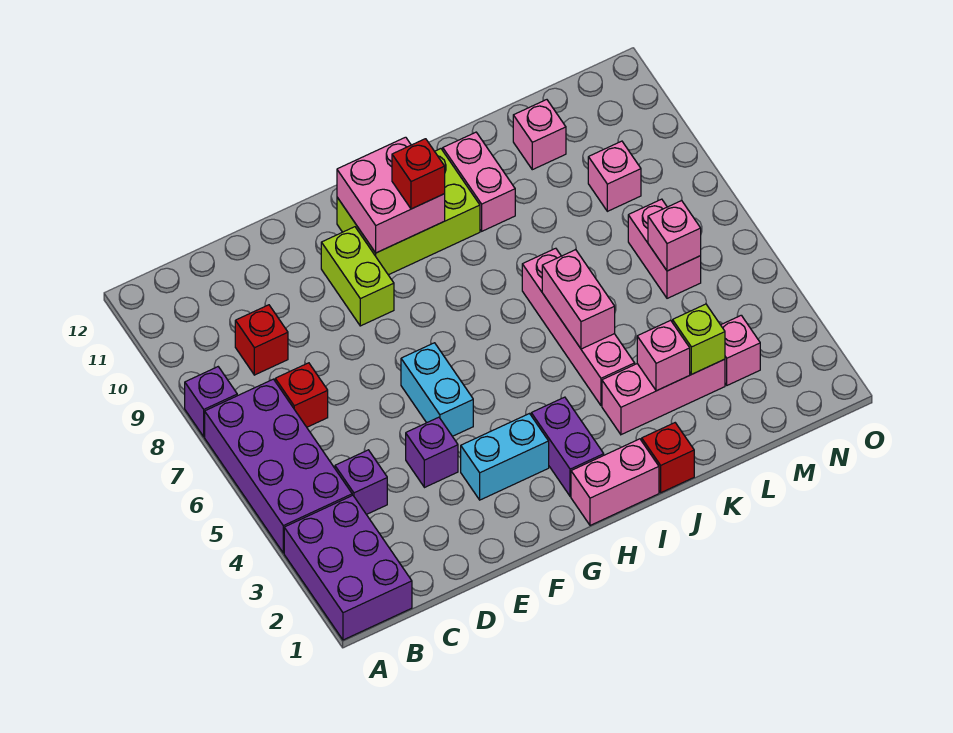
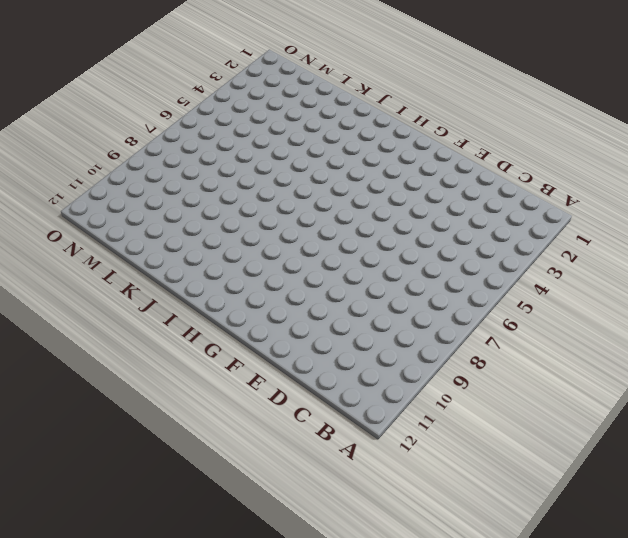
none -> purple 2x3 brick [284,495,412,640]
none -> purple 2x4 brick [205,379,352,553]
none -> purple 1x1 brick [185,367,237,437]

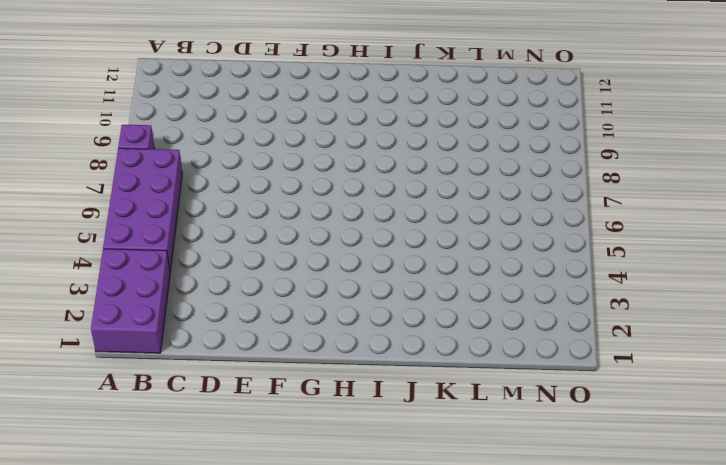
none -> purple 1x1 brick [335,450,387,515]
none -> red 1x1 brick [275,363,328,427]
none -> red 1x1 brick [235,305,288,375]

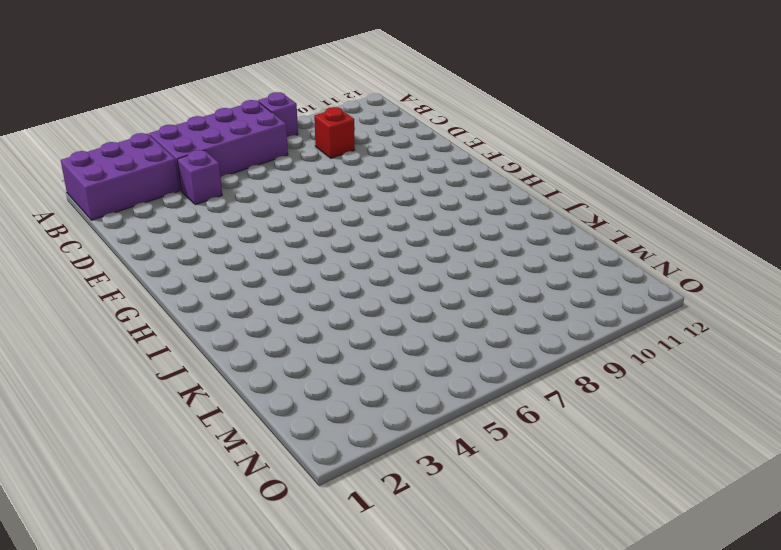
none -> red 1x1 brick [275,363,328,427]
none -> purple 1x1 brick [406,417,458,488]
none -> cyan 1x2 brick [461,414,549,500]

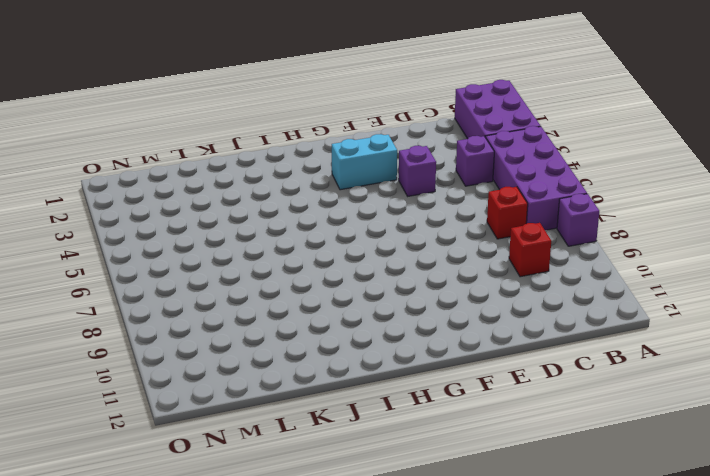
none -> cyan 1x2 brick [401,343,473,436]
none -> lime 1x2 brick [321,227,394,326]
none -> lime 2x3 brick [337,149,480,275]

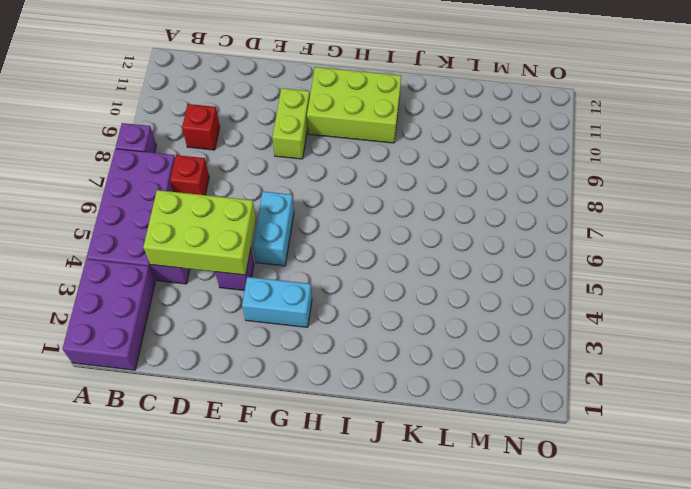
lime 2x3 brick [143,190,256,275] -> none
none -> pink 1x2 brick [571,439,659,525]
none -> purple 1x2 brick [531,397,604,496]
none -> red 1x1 brick [642,423,694,493]

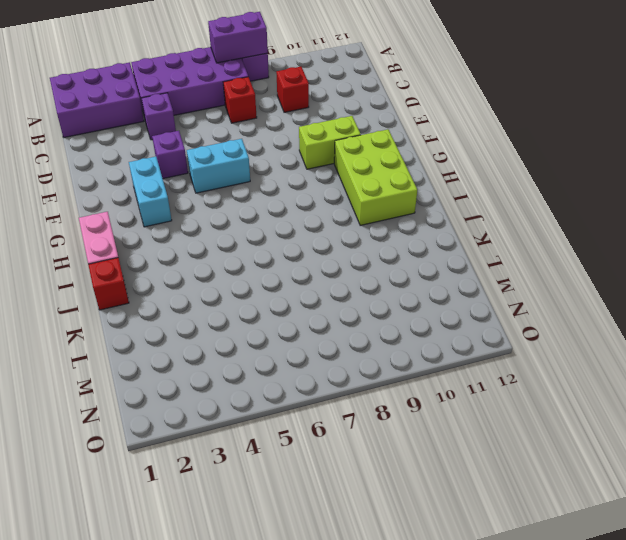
purple 1x2 brick [208,12,268,63] -> purple 1x2 brick moved to [531,397,604,496]
none -> pink 1x3 brick [602,359,725,435]
none -> pink 1x4 brick [522,248,635,406]
none -> pink 1x2 brick [443,132,515,231]

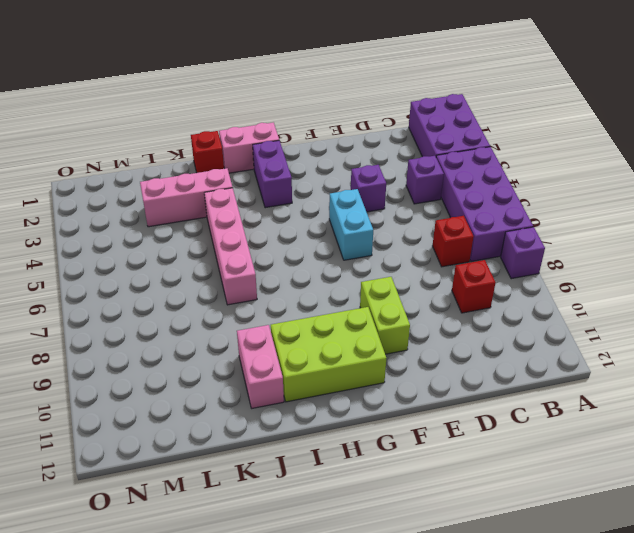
none -> cyan 1x2 brick [461,414,549,500]
none -> pink 1x1 brick [513,100,566,170]
none -> pink 1x1 brick [721,315,760,385]

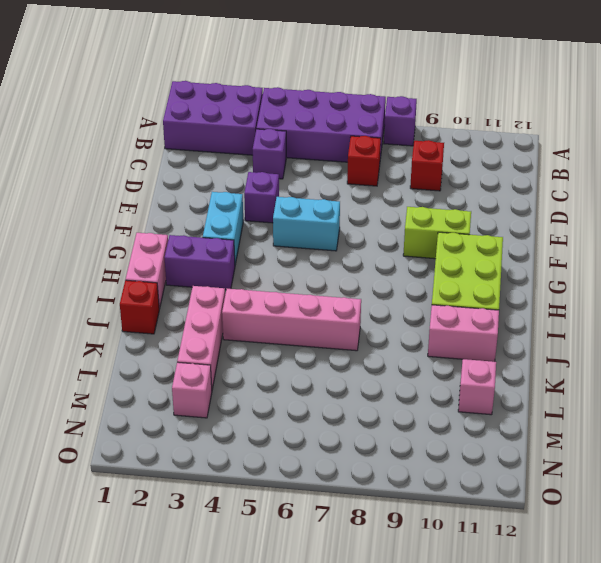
none -> pink 1x2 brick [628,199,701,298]
none -> pink 1x1 brick [588,141,641,211]
none -> pink 2x2 brick [337,137,445,253]

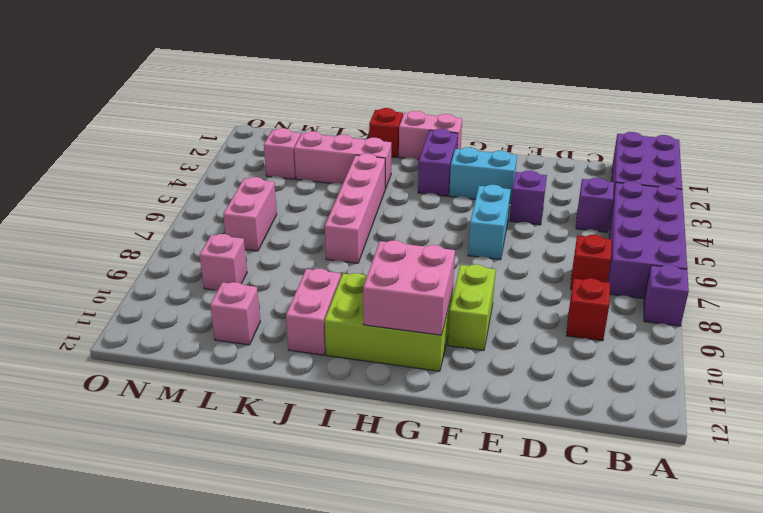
none -> pink 1x2 brick [542,250,615,349]
none -> pink 1x1 brick [637,320,690,391]
none -> lime 1x1 brick [673,304,725,374]

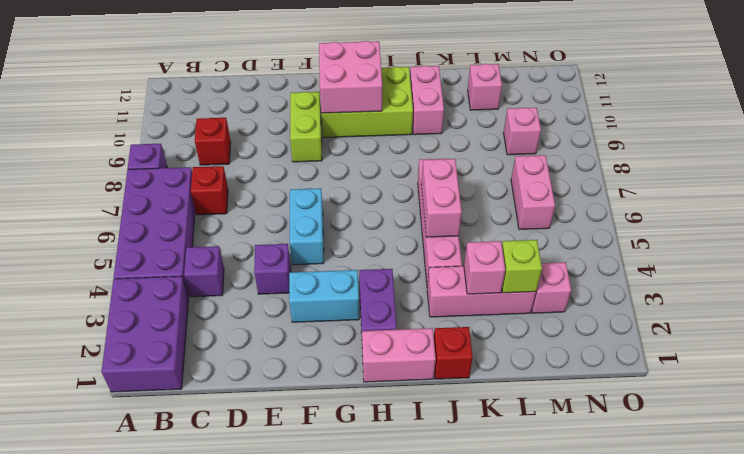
none -> pink 1x1 brick [648,201,701,271]
none -> red 1x1 brick [392,139,445,209]

